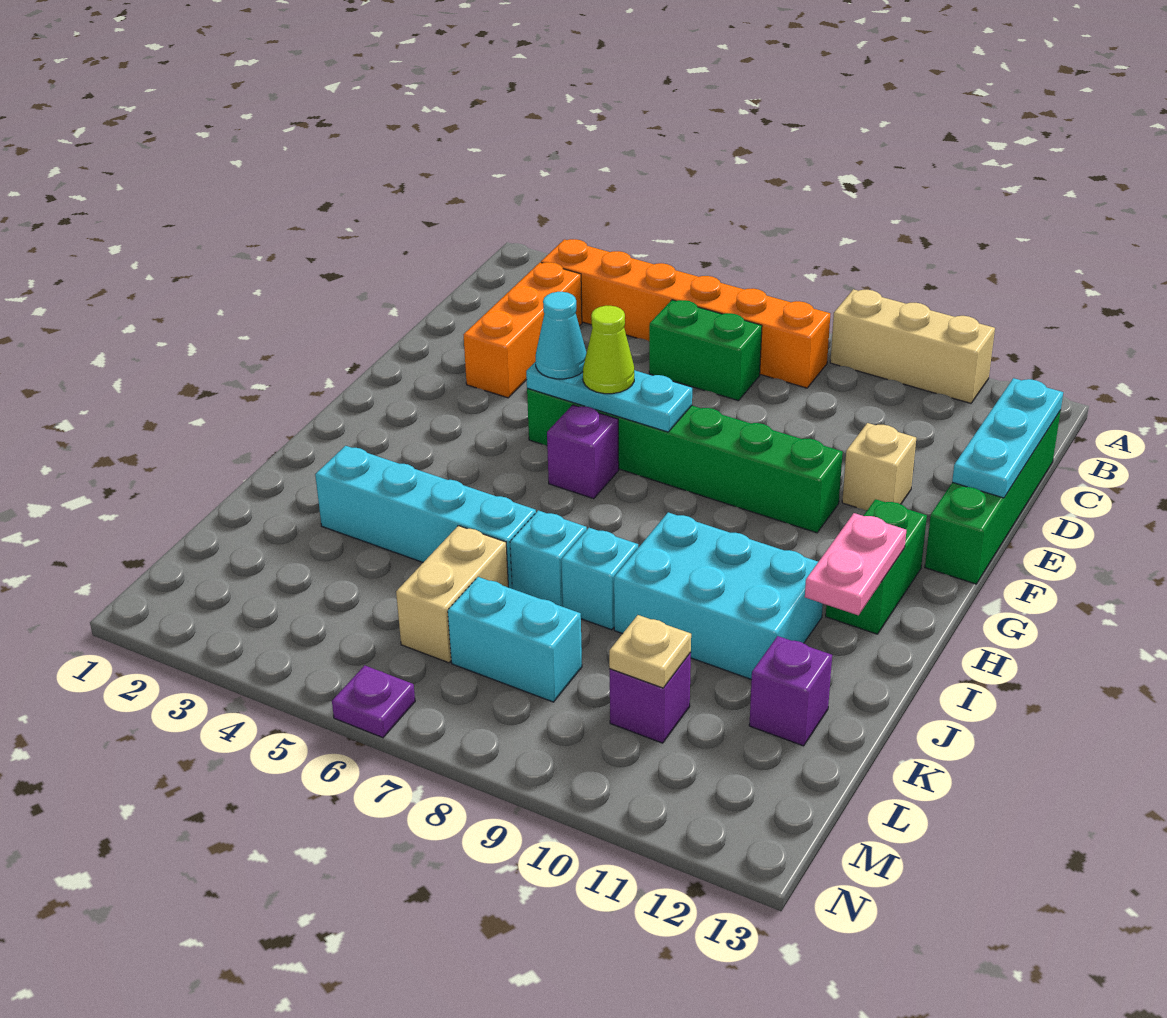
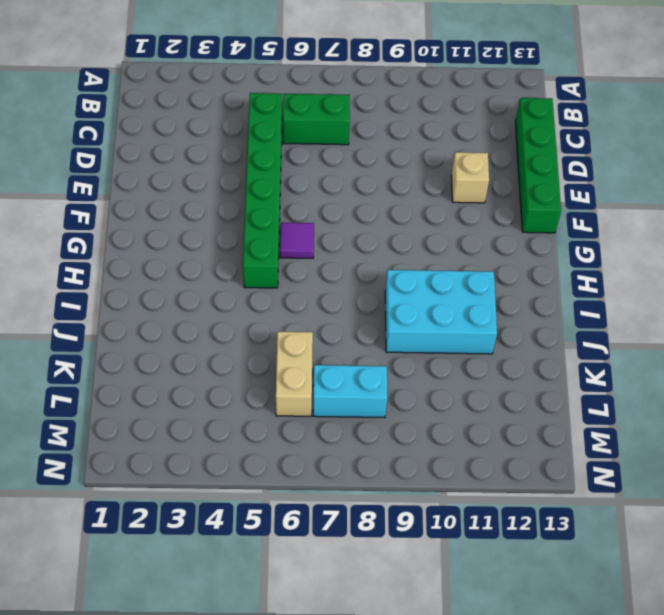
green 1x6 brick [243,93,282,288] -> green 1x6 brick turned to [527,389,843,533]
purple 1x1 tile [280,223,314,258] -> purple 1x1 brick [547,405,619,499]
none -> tan 1x3 brick [830,289,995,403]
none -> orange 1x6 brick [541,239,830,388]
none -> orange 1x3 brick [463,262,582,398]

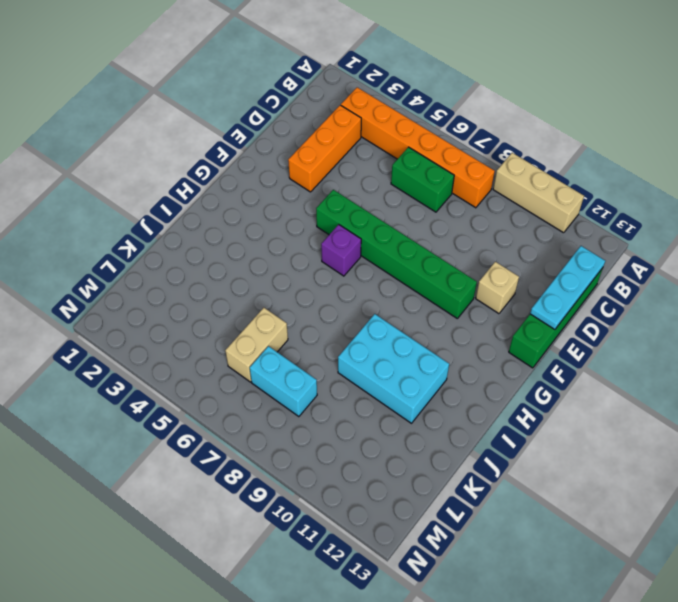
none -> green 1x2 brick [826,499,927,634]
none -> cyan 1x4 brick [315,446,536,589]
none -> cyan 1x1 brick [510,510,587,607]

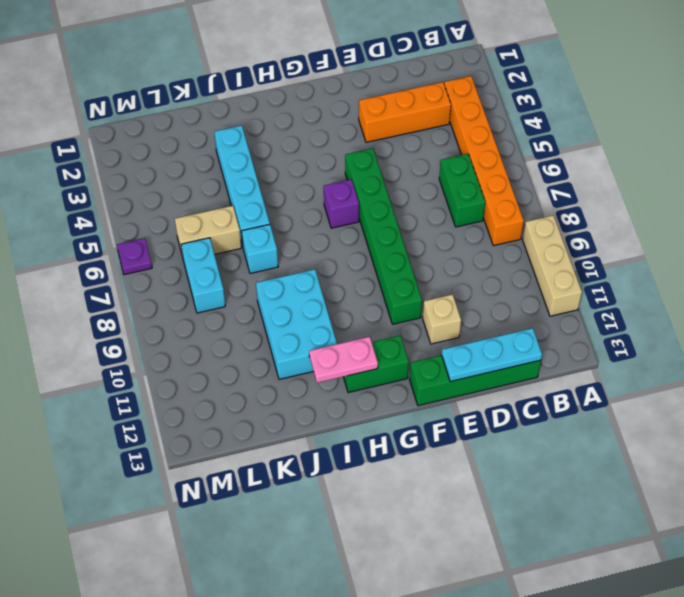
none -> cyan 1x1 brick [562,528,638,630]
none -> purple 1x1 brick [749,636,832,746]
none -> purple 1x1 brick [610,652,691,743]

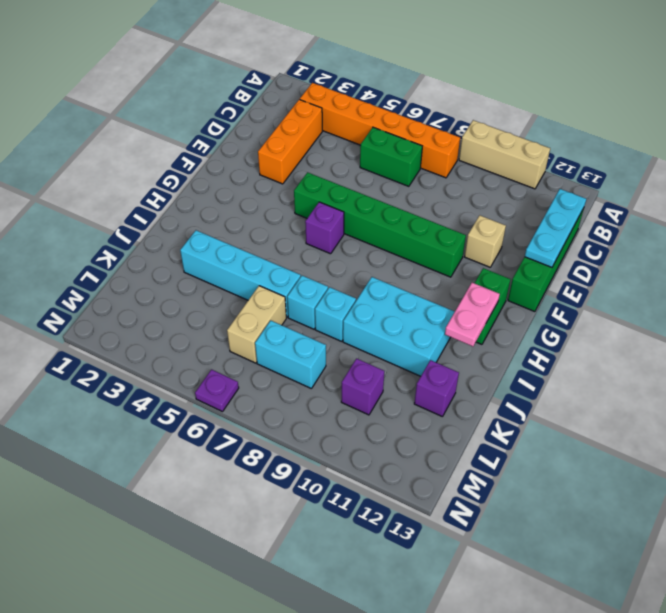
none -> cyan 1x3 plate [526,362,692,432]
none -> tan 1x1 plate [609,615,691,688]
none -> cyan 1x1 cone [536,292,587,379]

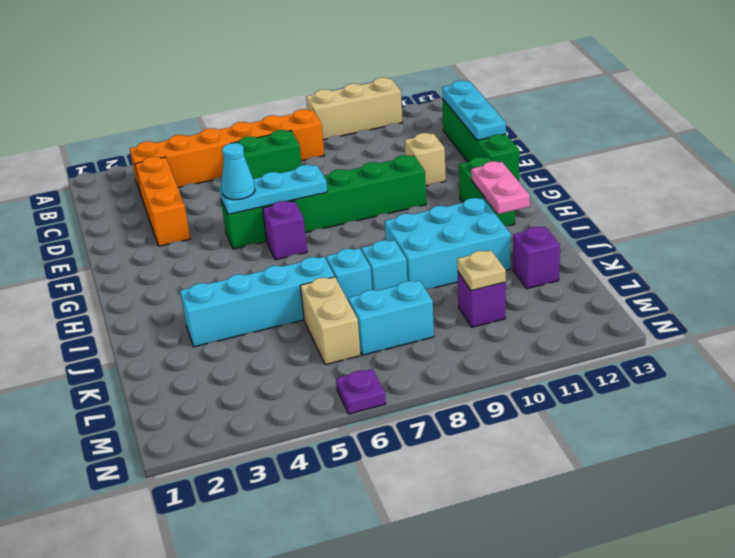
none -> lime 1x1 cone [583,306,634,394]

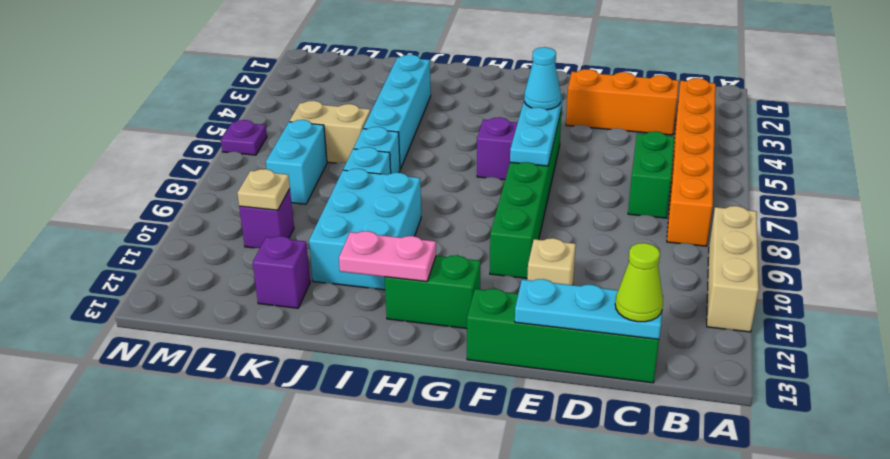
lime 1x1 cone [615,243,663,322] -> lime 1x1 cone moved to [583,306,634,394]

